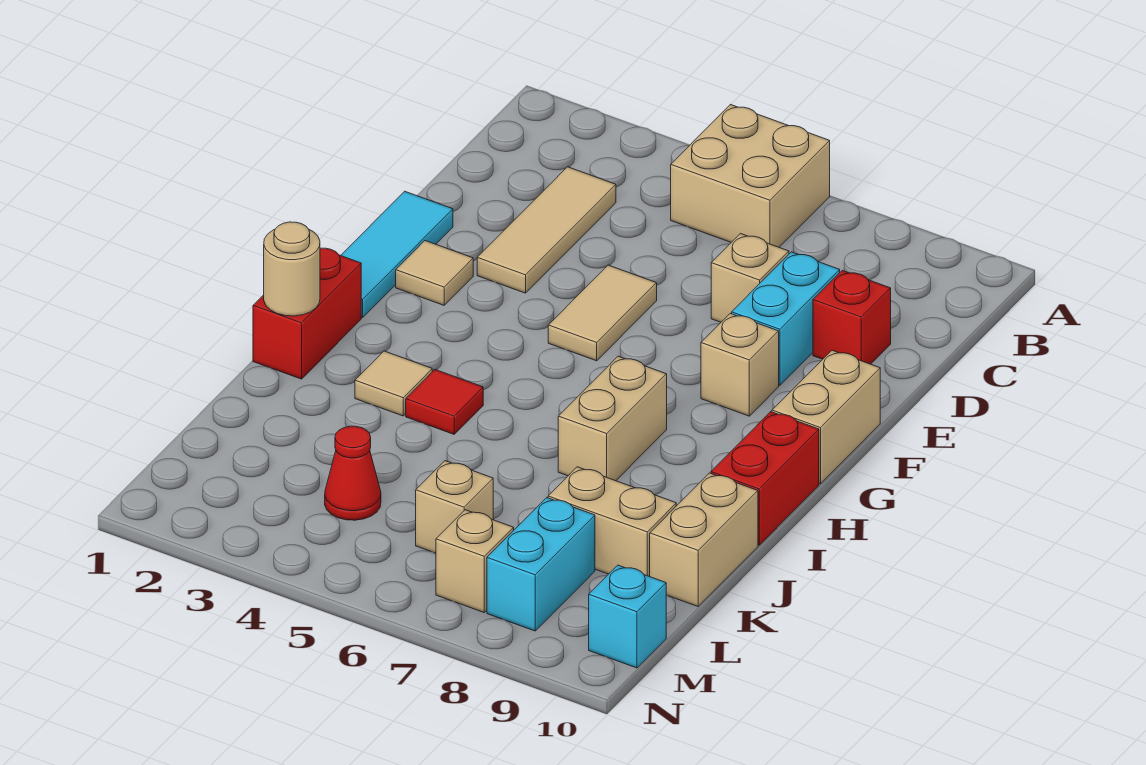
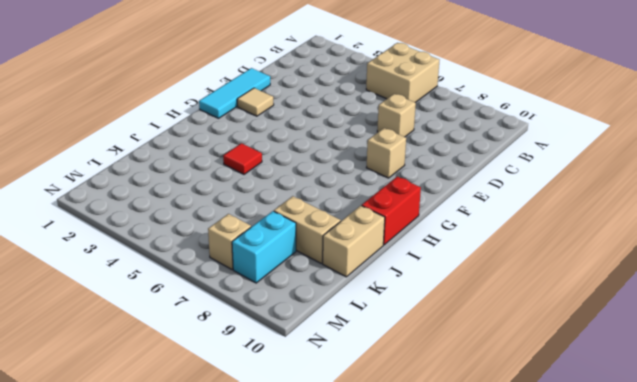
none -> tan 1x3 tile [477,167,616,293]
none -> cyan 1x2 brick [732,252,840,385]
none -> red 1x1 brick [813,270,891,364]

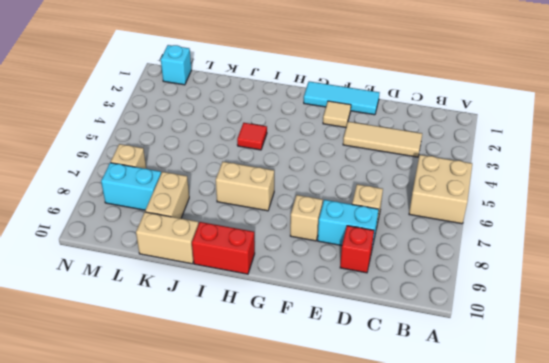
cyan 1x1 brick [161,45,191,85] -> cyan 1x1 brick moved to [589,565,666,668]
none -> tan 1x2 tile [548,265,657,361]
none -> tan 1x2 brick [772,350,880,484]
none -> red 1x2 brick [253,248,361,379]

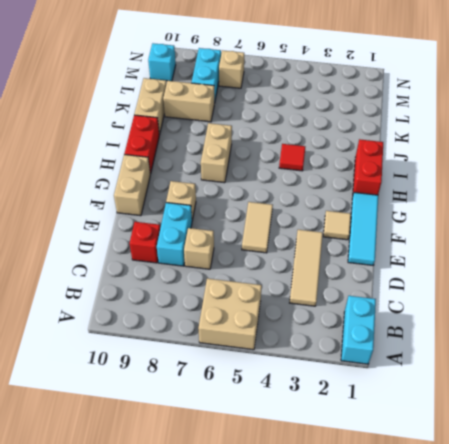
cyan 1x2 brick [341,296,376,364] -> none
none -> tan 1x1 tile [355,351,432,416]
none -> red 1x1 cone [325,426,381,520]
none -> tan 1x1 brick [416,461,493,553]

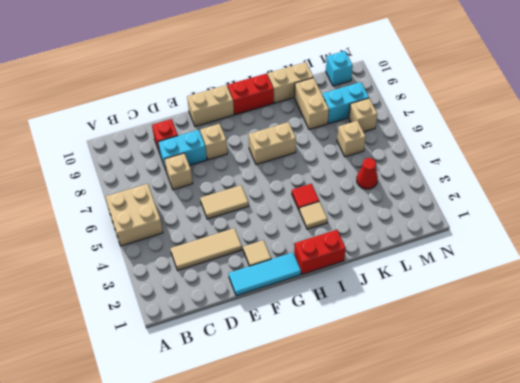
none -> tan 1x1 round brick [264,222,320,316]

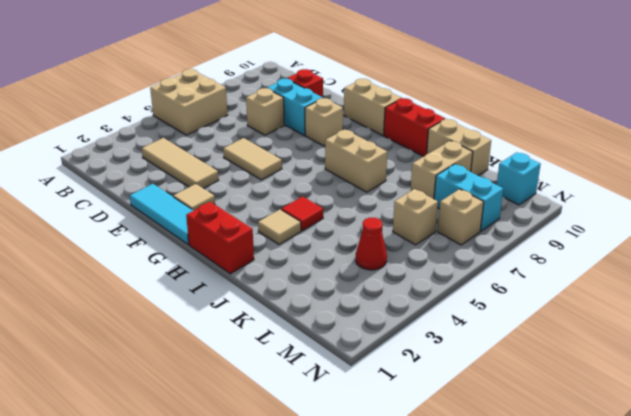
none -> tan 1x1 round brick [264,222,320,316]

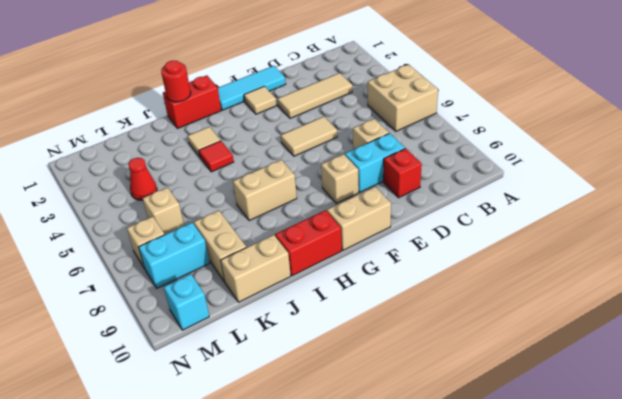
red 1x1 round brick [161,60,191,102] -> tan 1x1 round brick [264,222,320,316]

